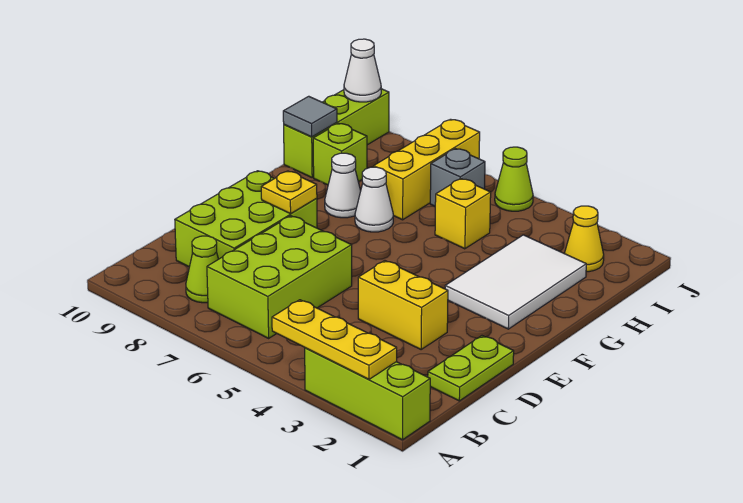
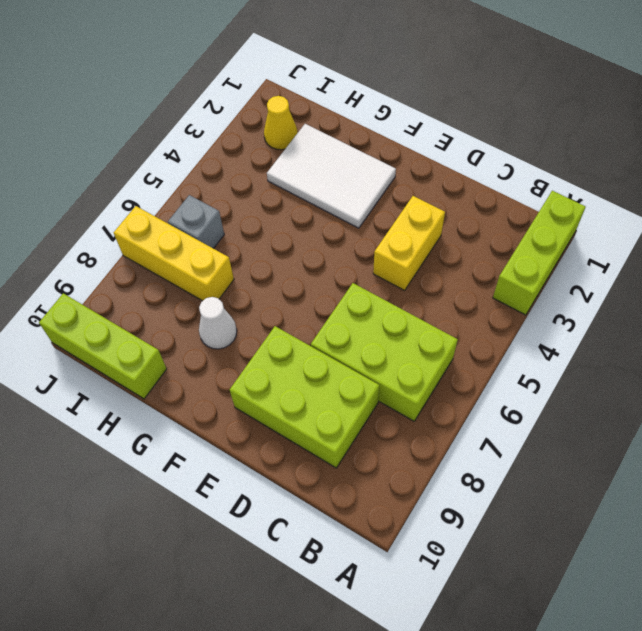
none -> lime 1x1 cone [186,236,218,303]
none -> lime 1x2 plate [428,336,514,401]
none -> white 1x1 cone [355,167,393,232]

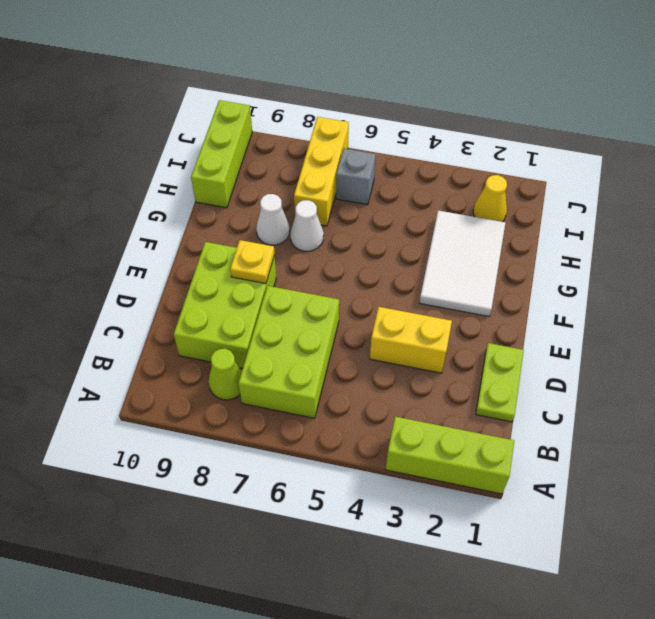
none -> yellow 1x1 brick [435,179,491,249]
none -> lime 1x1 brick [313,123,367,185]
none -> lime 1x1 cone [495,147,533,211]

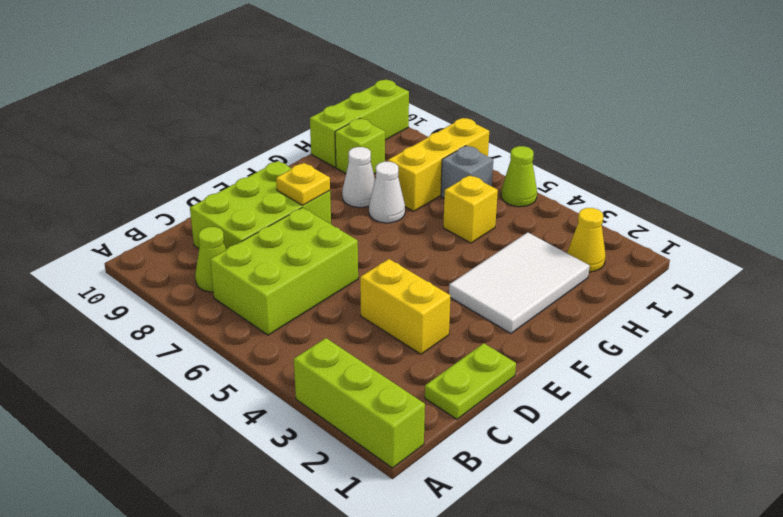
none -> yellow 1x3 plate [272,300,397,379]
none -> grey 1x1 tile [283,96,337,137]
none -> white 1x1 cone [344,39,381,102]

